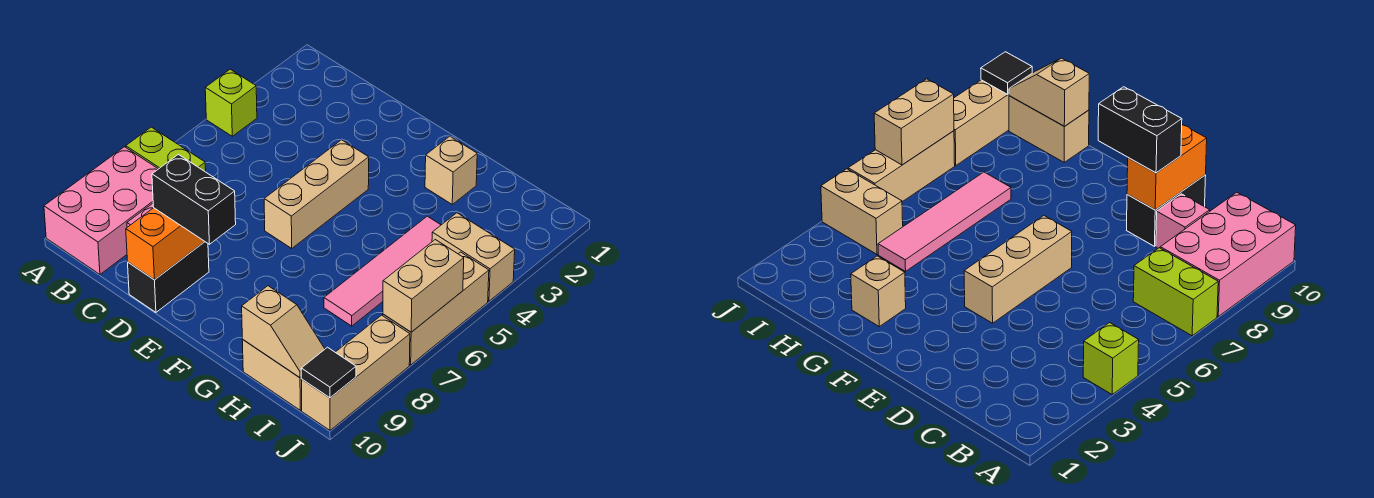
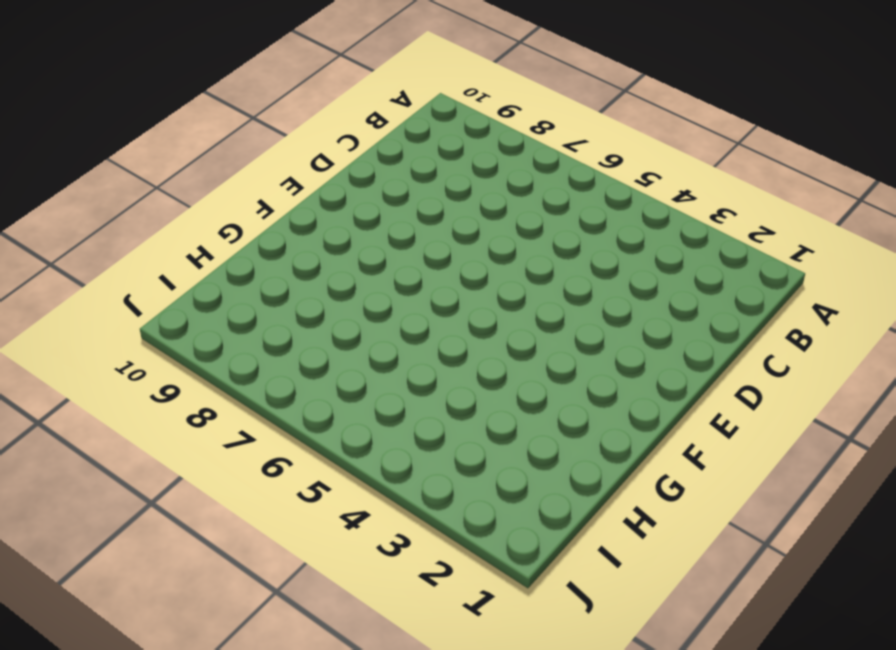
none -> lime 1x1 brick [205,69,257,136]
none -> lime 1x2 brick [126,127,206,172]
none -> pink 2x3 brick [44,147,158,274]

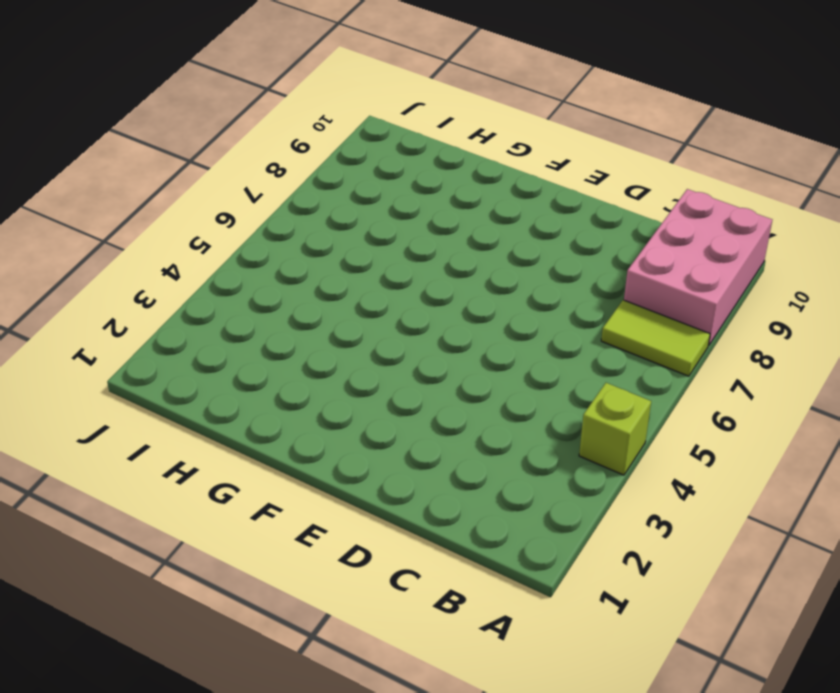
lime 1x2 tile [601,300,710,376] -> lime 1x2 brick [126,127,206,172]
none -> pink 1x1 brick [1156,194,1210,248]
none -> black 1x2 brick [128,242,209,312]
none -> tan 1x3 brick [264,140,369,248]

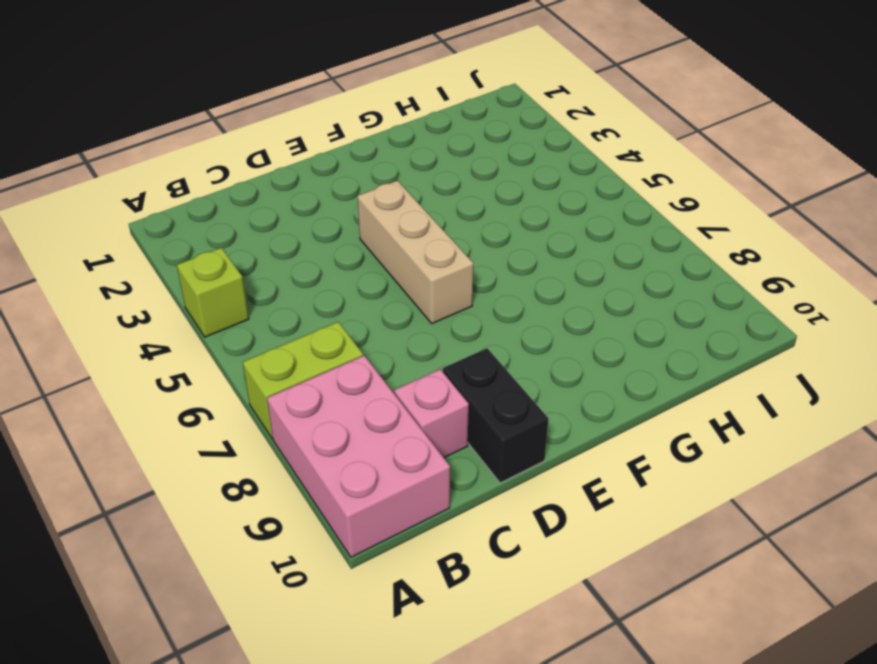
none -> tan 1x1 brick [425,136,477,204]
none -> pink 1x4 tile [324,216,441,326]
none -> tan 1x2 brick [242,340,302,410]

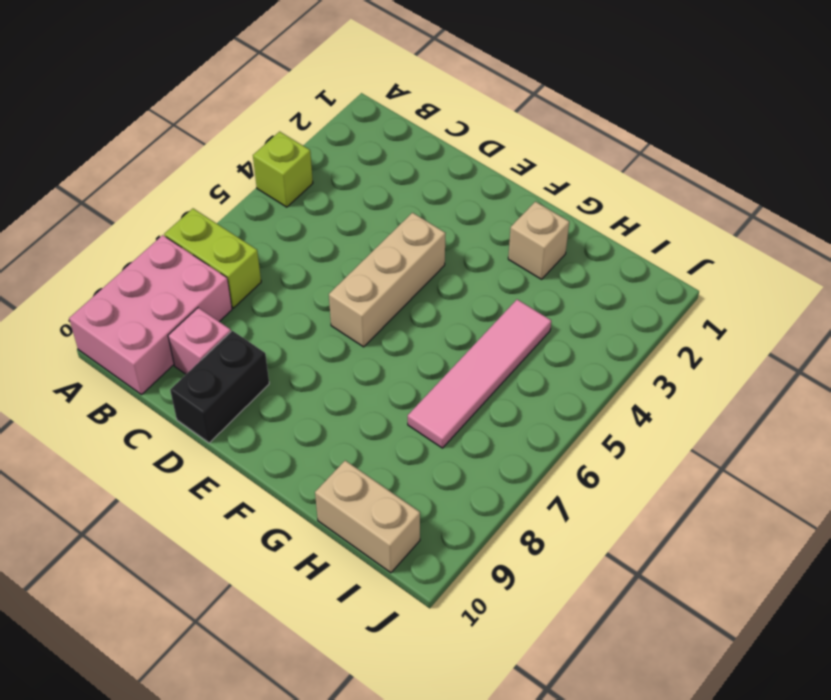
none -> tan 1x2 brick [432,213,515,301]
none -> tan 1x3 brick [383,252,489,365]
none -> tan 1x3 brick [301,315,410,430]

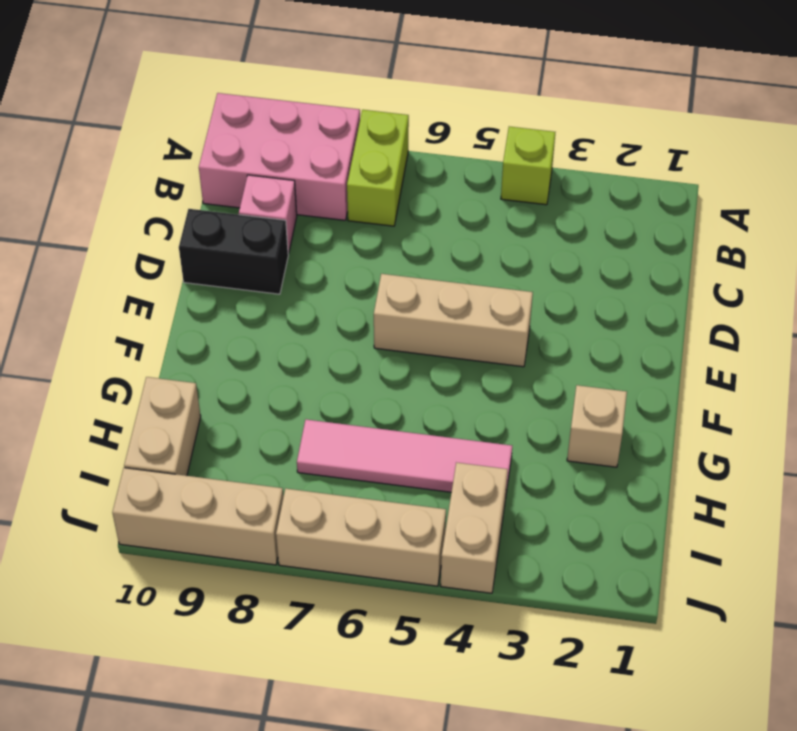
none -> orange 1x2 brick [126,208,205,280]
none -> tan 1x2 slope [242,286,325,378]
none -> tan 1x2 brick [383,240,464,332]

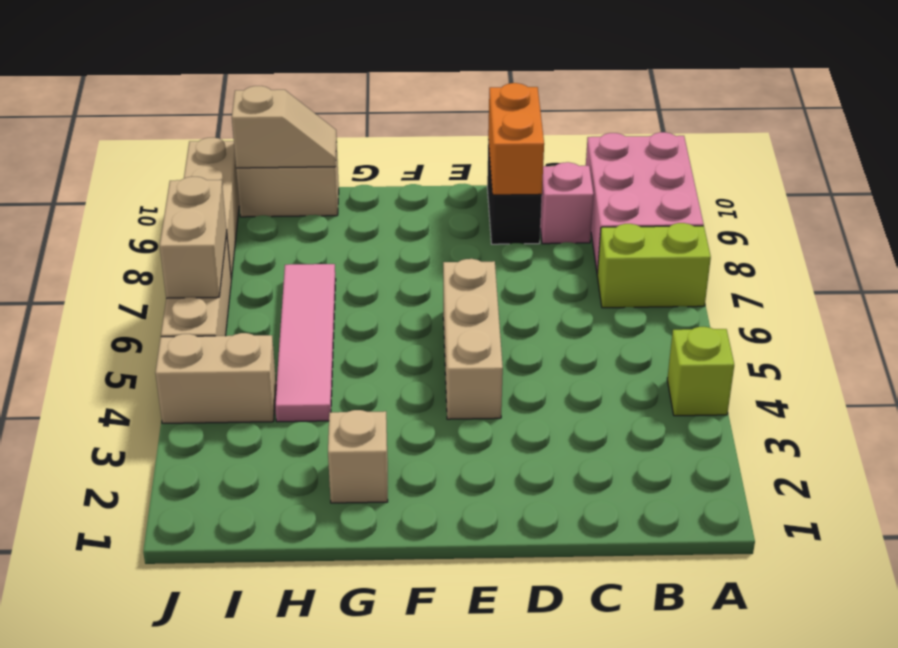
tan 1x2 slope [232,86,337,168] -> tan 1x2 slope turned to [242,286,325,378]
none -> black 1x1 tile [301,347,356,398]
none -> black 1x2 brick [152,154,236,244]

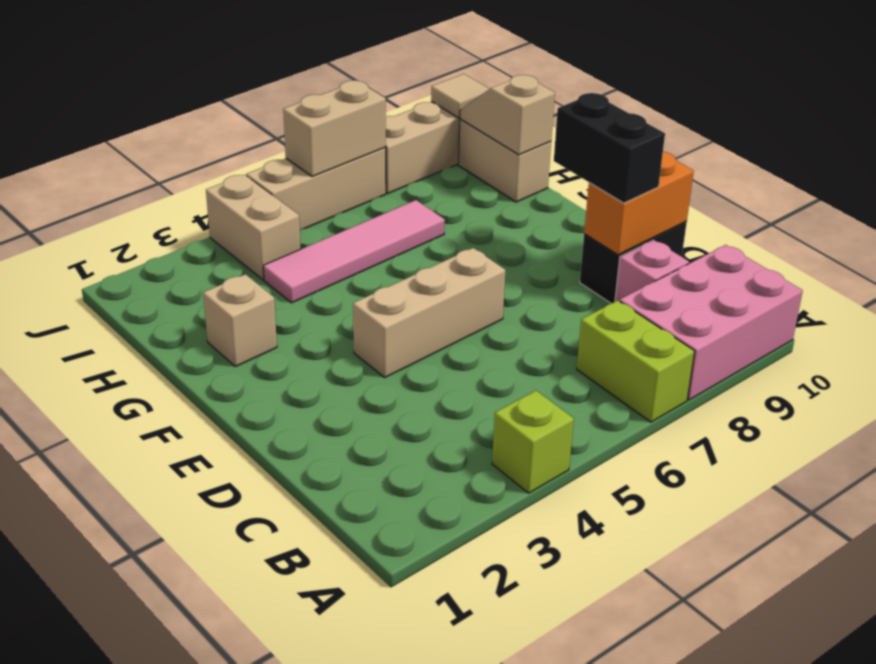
tan 1x1 tile [431,74,489,118] -> black 1x1 tile [301,347,356,398]

